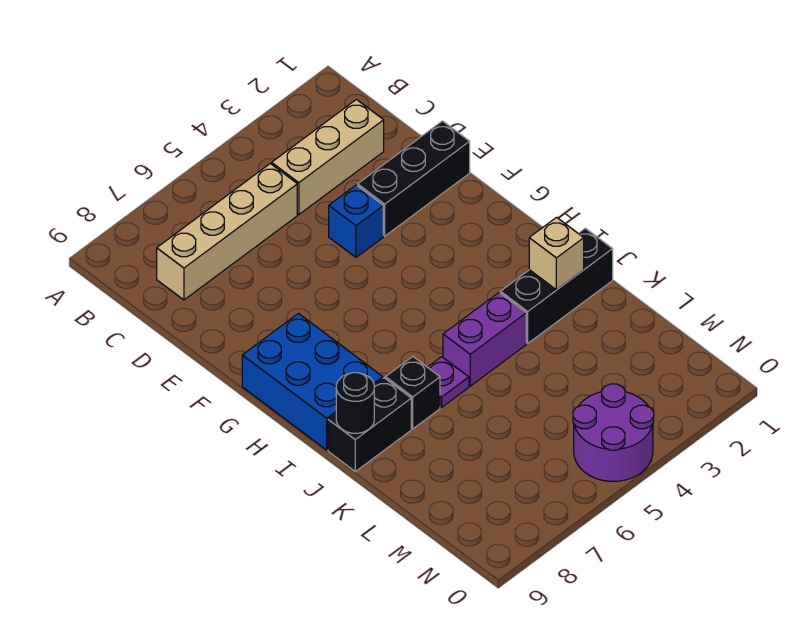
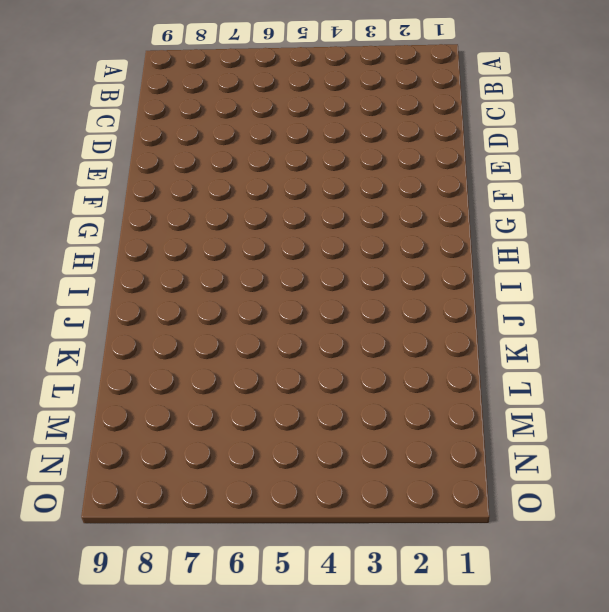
none -> tan 1x3 brick [272,100,384,215]
none -> tan 1x4 brick [157,164,297,300]
none -> black 1x3 brick [358,121,470,236]

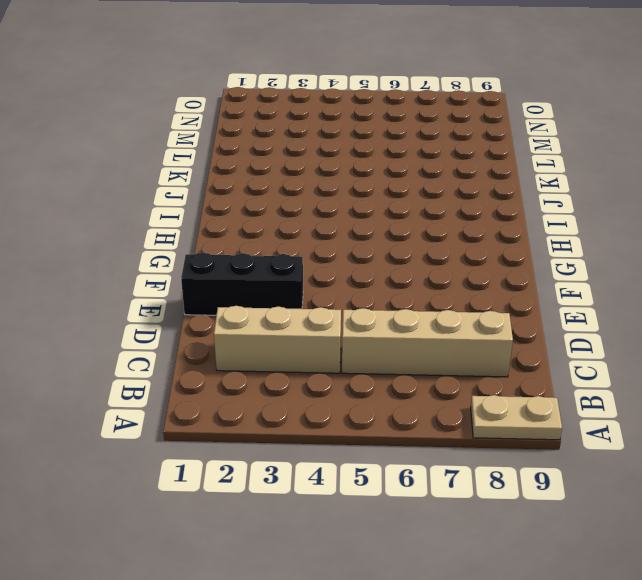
tan 1x2 plate [471,395,562,440] -> none
none -> blue 1x1 brick [329,185,383,257]
none -> blue 2x3 brick [242,313,383,450]
none -> black 1x3 brick [500,228,613,343]

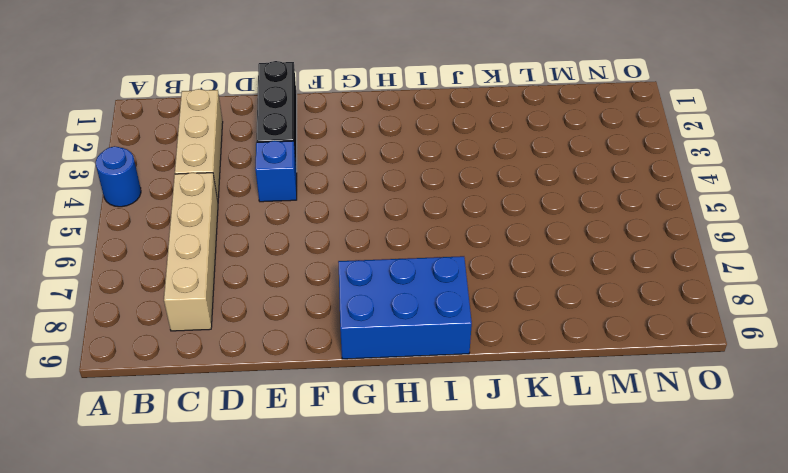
blue 1x1 round brick [96,146,141,207] -> none
none -> black 1x3 brick [500,228,613,343]
none -> purple 1x2 brick [443,293,526,386]
none -> purple 1x1 plate [428,357,469,408]

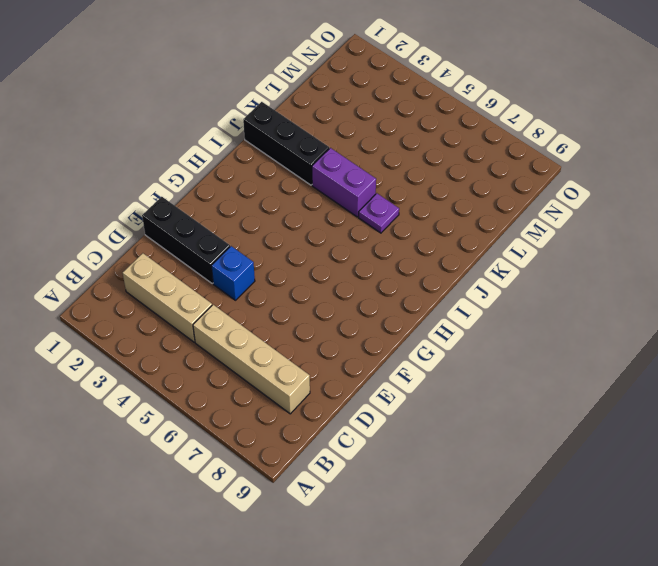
none -> blue 2x3 brick [242,313,383,450]
none -> black 1x1 brick [386,357,440,429]
none -> black 1x2 brick [328,378,411,471]

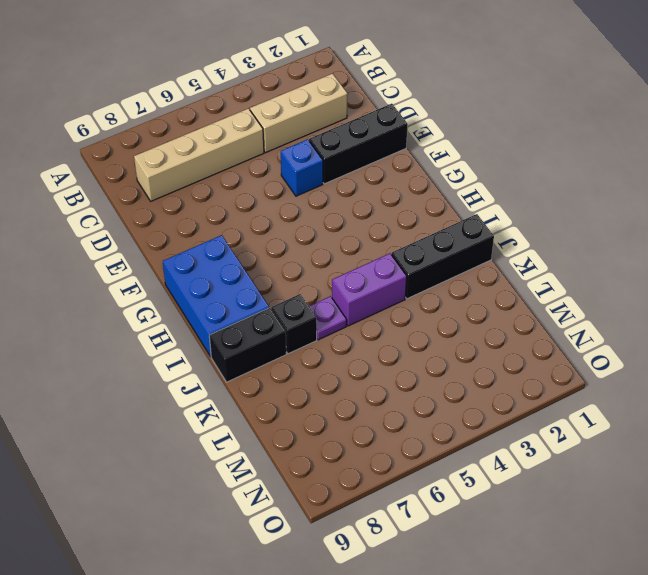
none -> purple 2x2 round brick [573,384,654,481]
none -> tan 1x1 brick [529,217,584,290]
none -> black 1x1 round brick [336,373,374,433]

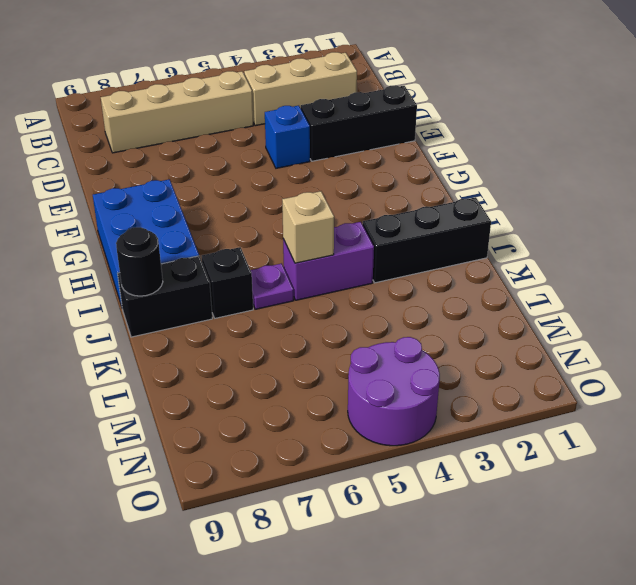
tan 1x1 brick [282,191,334,263] -> tan 1x1 brick moved to [529,217,584,290]

